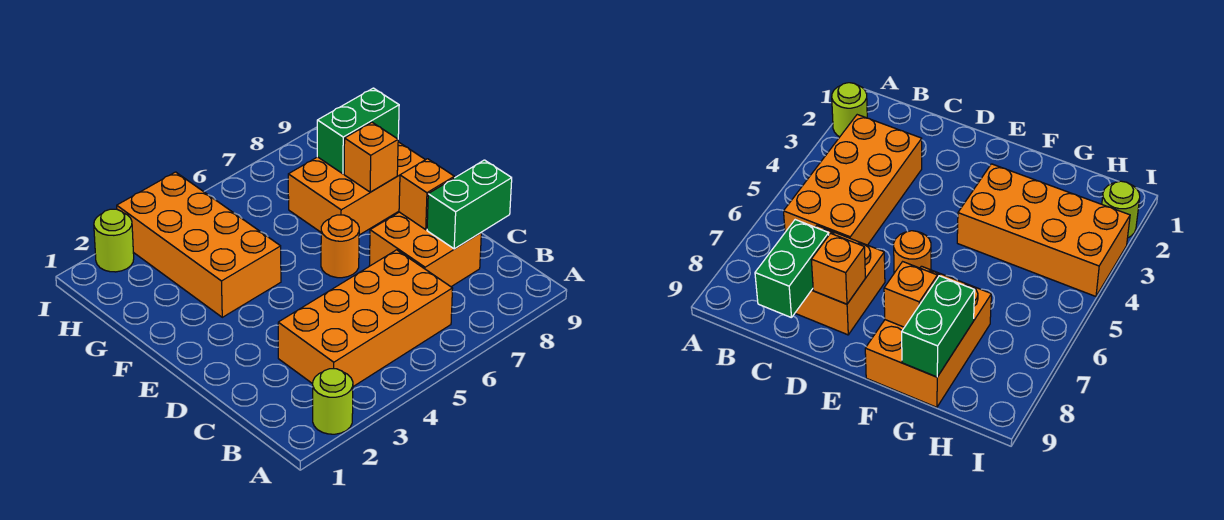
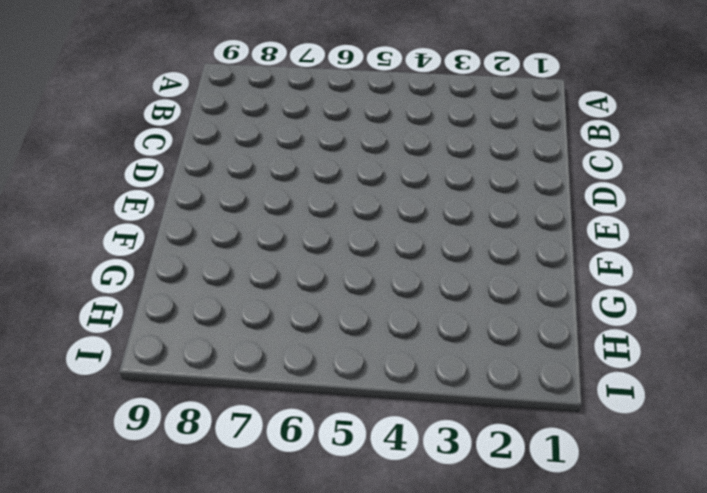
none -> lime 1x1 round brick [313,369,353,434]
none -> orange 2x4 brick [278,250,453,386]

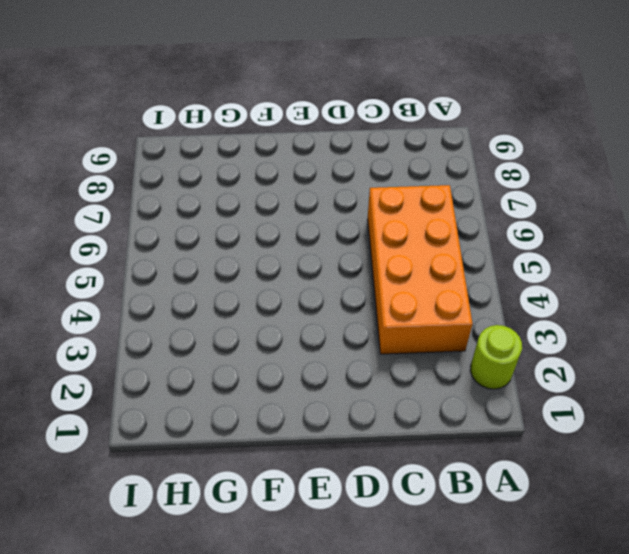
none -> orange 2x2 brick [369,212,481,287]
none -> orange 1x1 round brick [321,215,359,278]

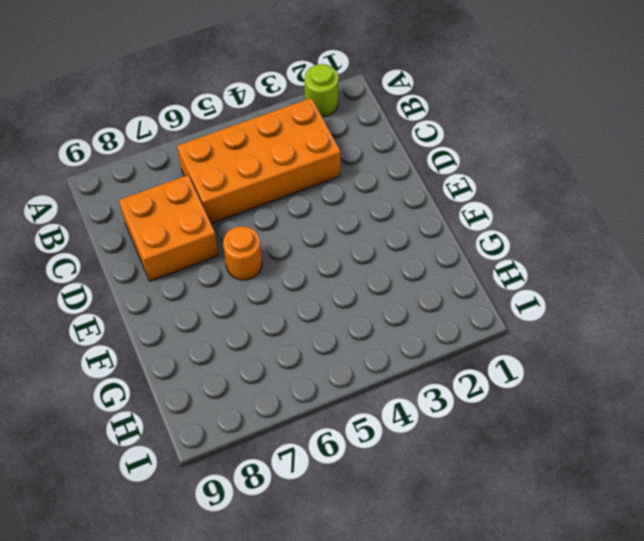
none -> orange 2x4 brick [117,172,281,317]
none -> orange 2x3 brick [288,142,425,235]

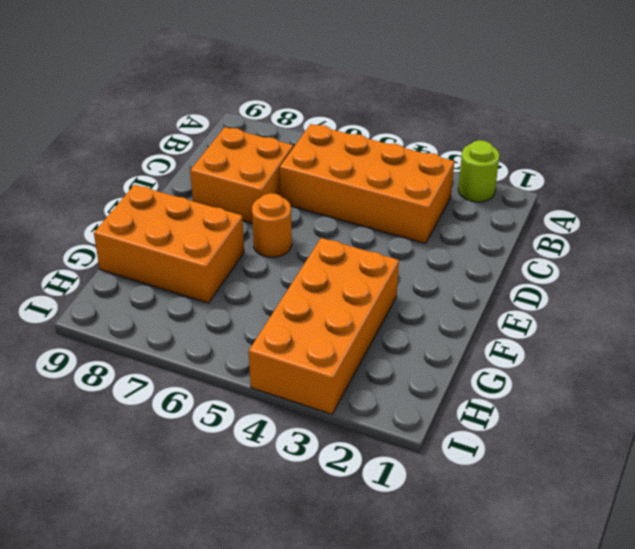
none -> lime 1x1 round brick [94,209,134,272]
none -> green 1x2 brick [427,160,512,249]

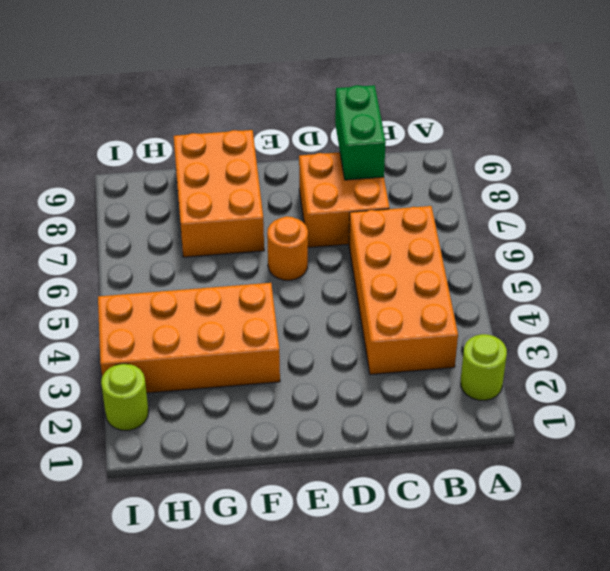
none -> orange 1x1 brick [399,159,454,230]
none -> orange 1x1 brick [344,122,398,192]

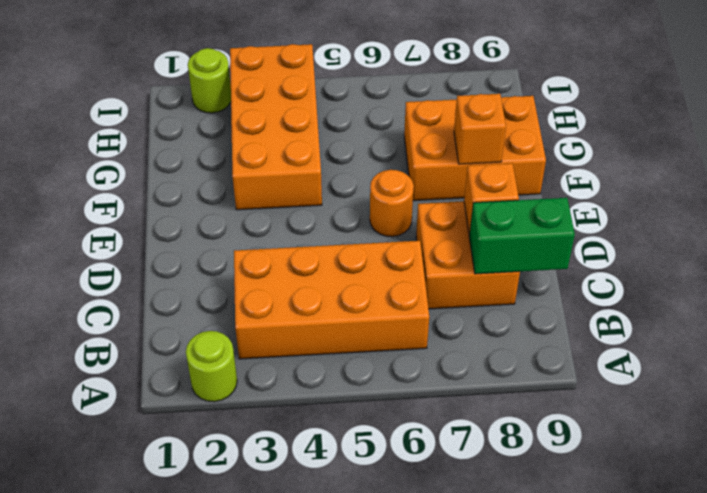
none -> green 1x2 brick [317,88,399,174]

